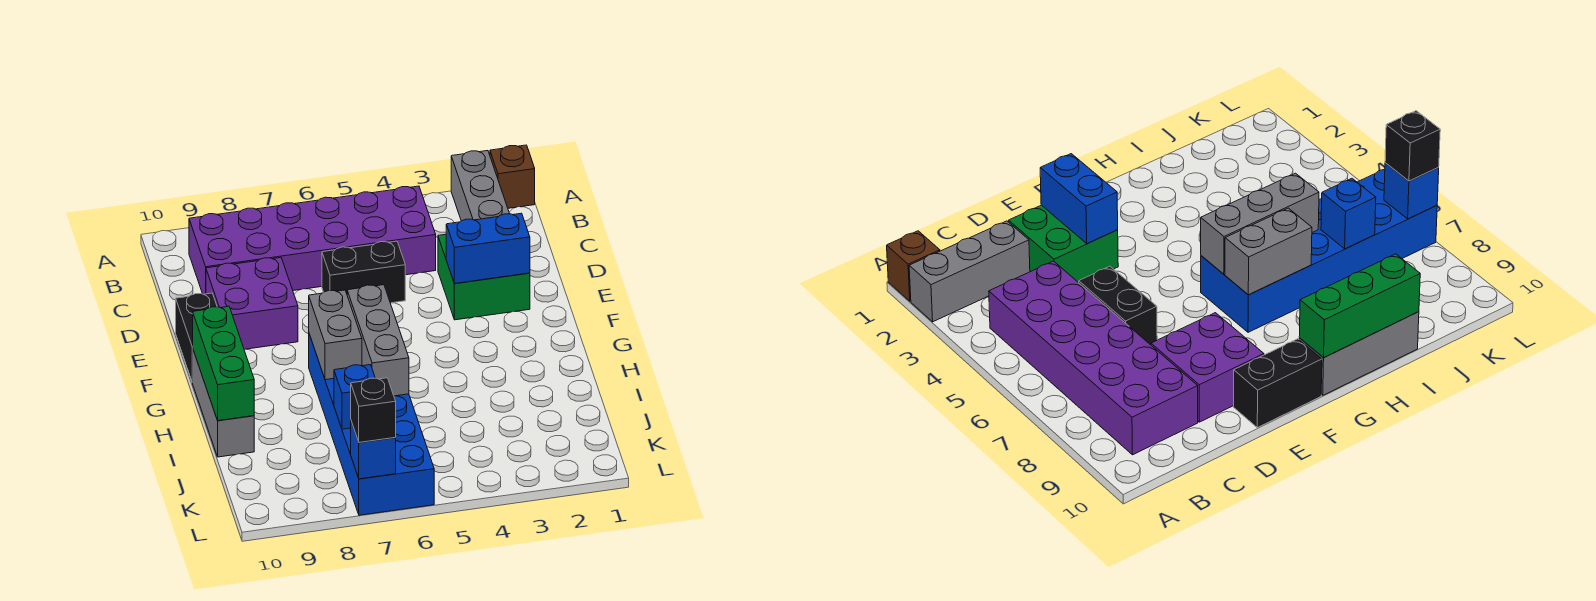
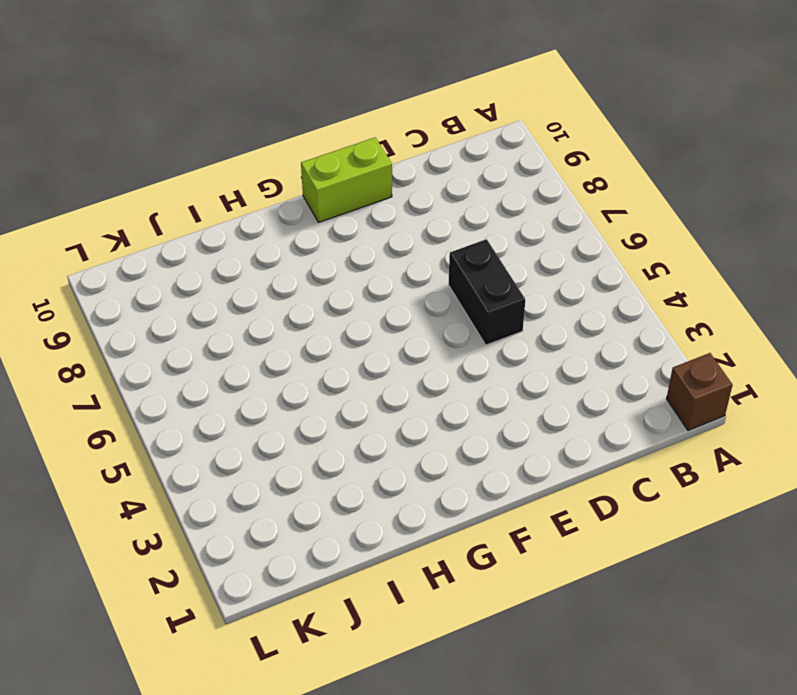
lime 1x2 brick [301,138,392,222] -> black 1x2 brick [176,293,217,382]
none -> grey 1x3 brick [451,151,510,221]
none -> purple 2x6 brick [189,186,436,294]
none -> green 2x2 brick [438,234,530,320]

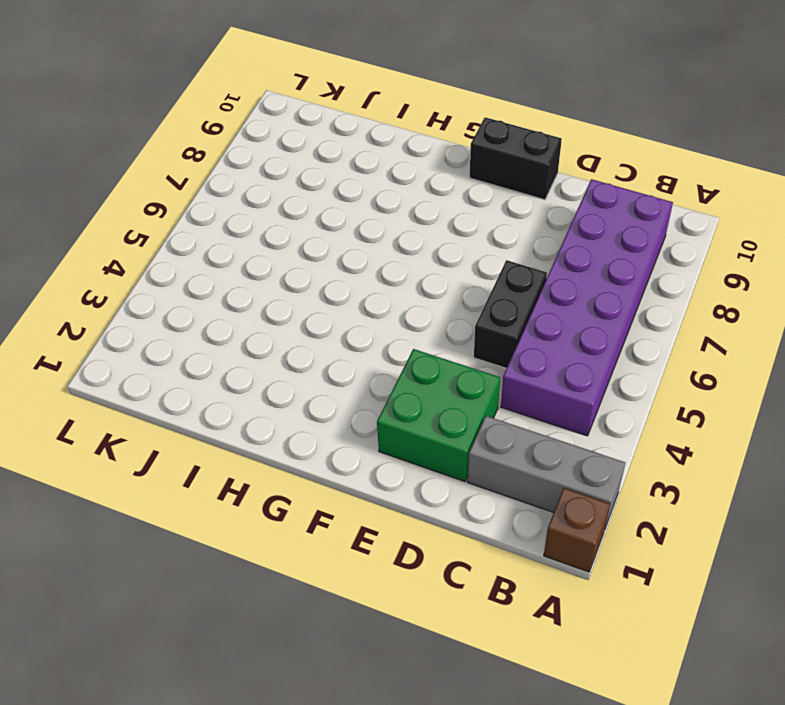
none -> purple 2x2 brick [206,258,298,349]
none -> blue 2x6 brick [309,334,434,515]
none -> grey 1x3 brick [192,350,254,457]

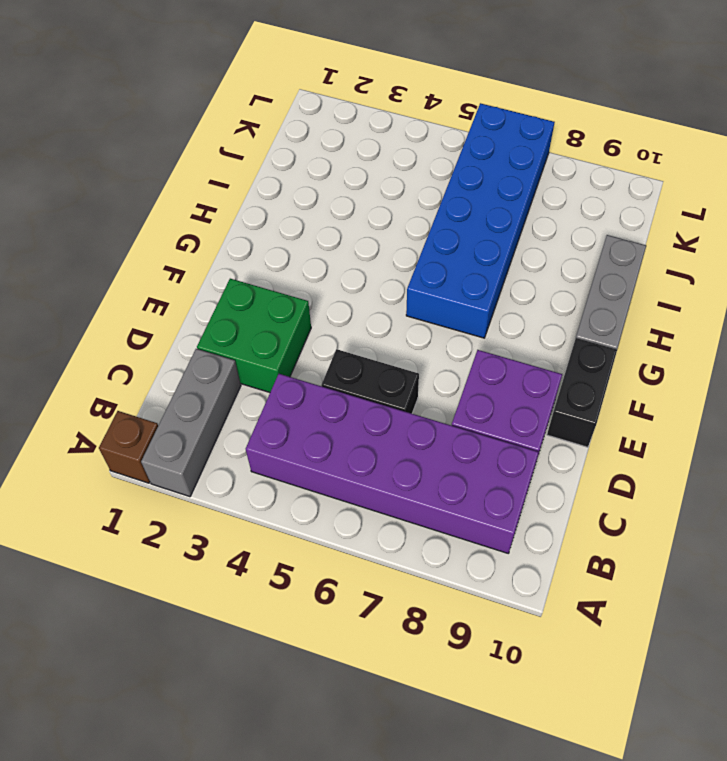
none -> blue 1x2 brick [446,213,530,284]
none -> grey 1x3 brick [347,285,409,396]
none -> grey 1x2 brick [309,290,362,380]

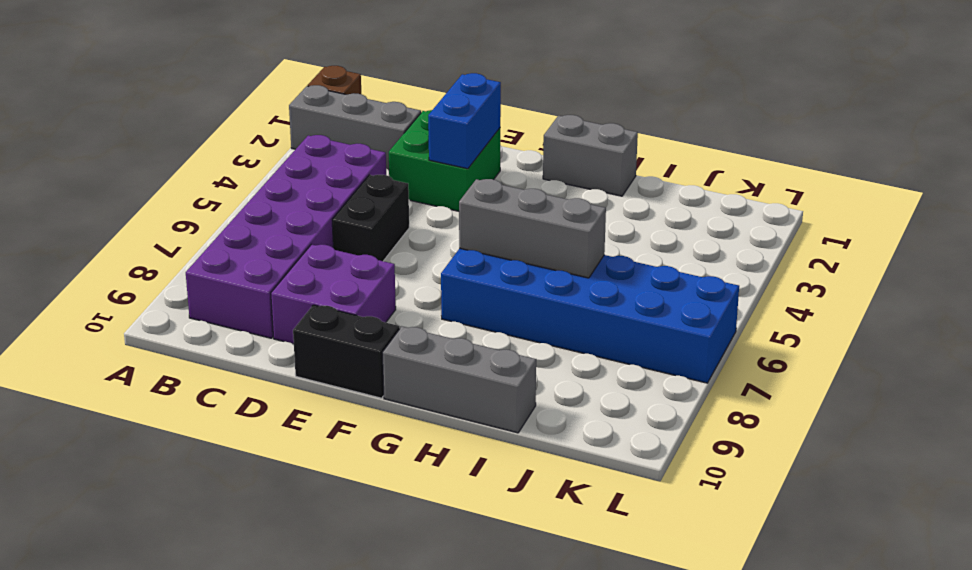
grey 1x2 brick [543,115,638,196] -> grey 1x2 brick moved to [309,290,362,380]
none -> green 1x3 brick [193,306,254,421]
none -> blue 1x1 brick [334,365,375,429]
none -> blue 1x1 brick [351,421,396,479]

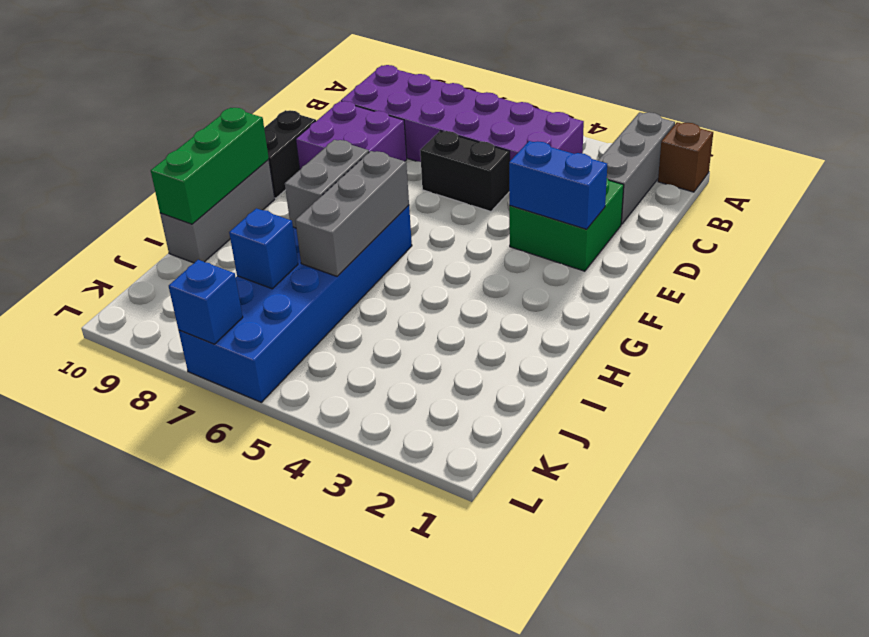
none -> black 1x1 brick [351,378,396,442]

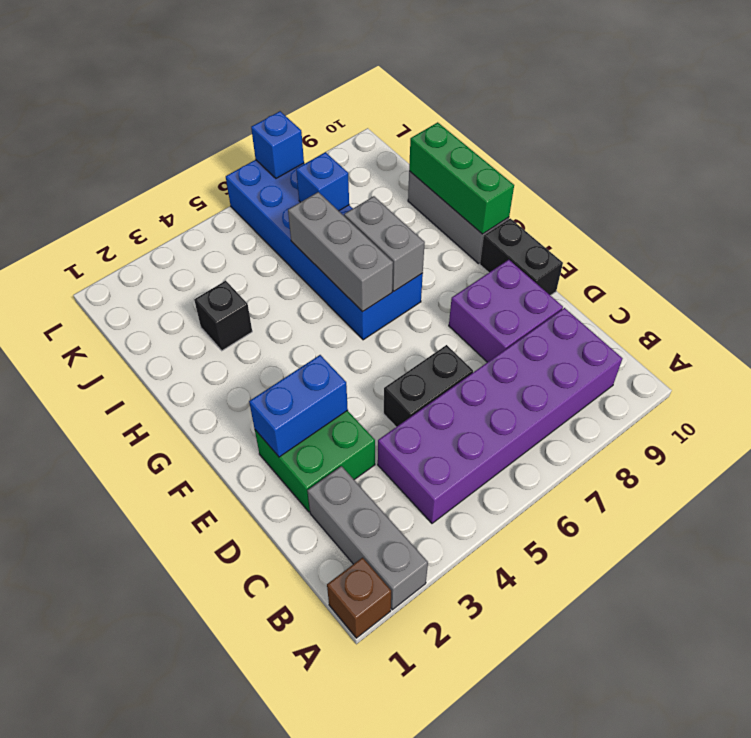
black 1x1 brick [194,281,252,351] -> black 1x1 brick moved to [351,378,396,442]

